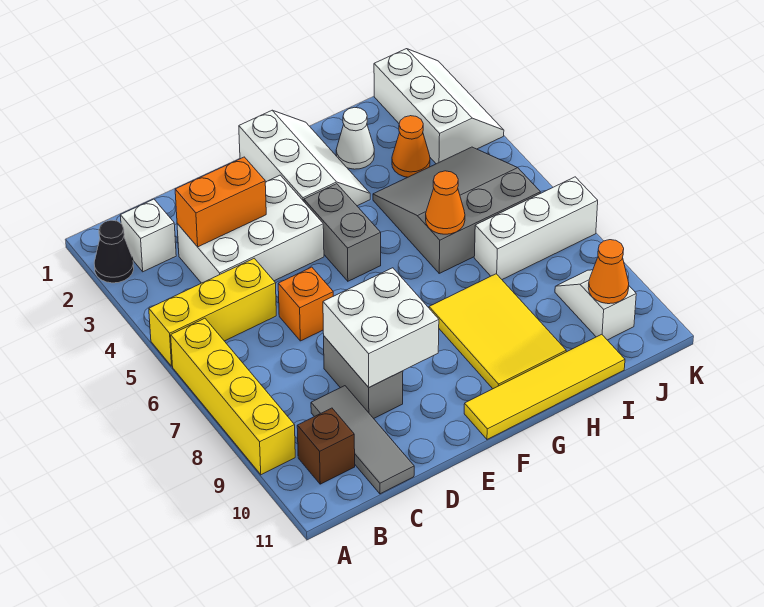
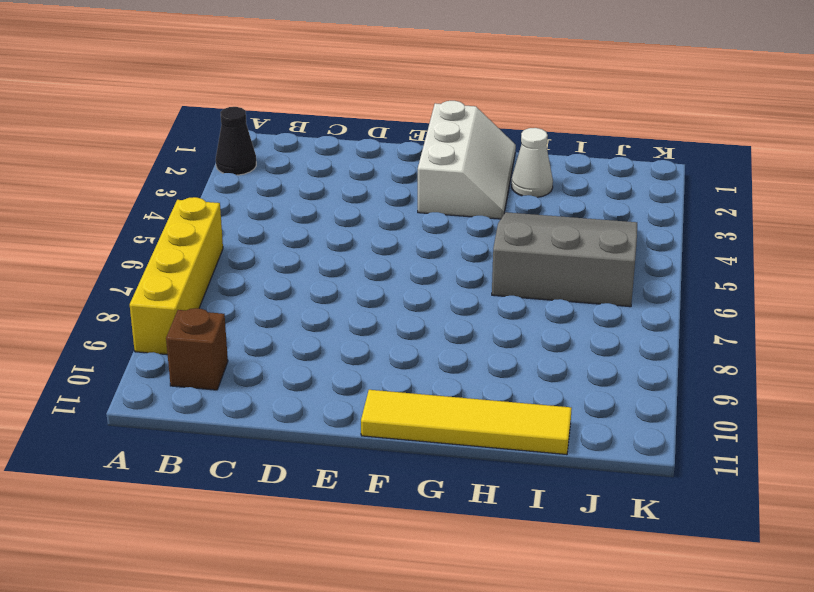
none -> yellow 1x3 brick [149,258,276,366]
none -> white 1x1 brick [120,199,176,272]
none -> white 2x3 brick [177,175,324,283]

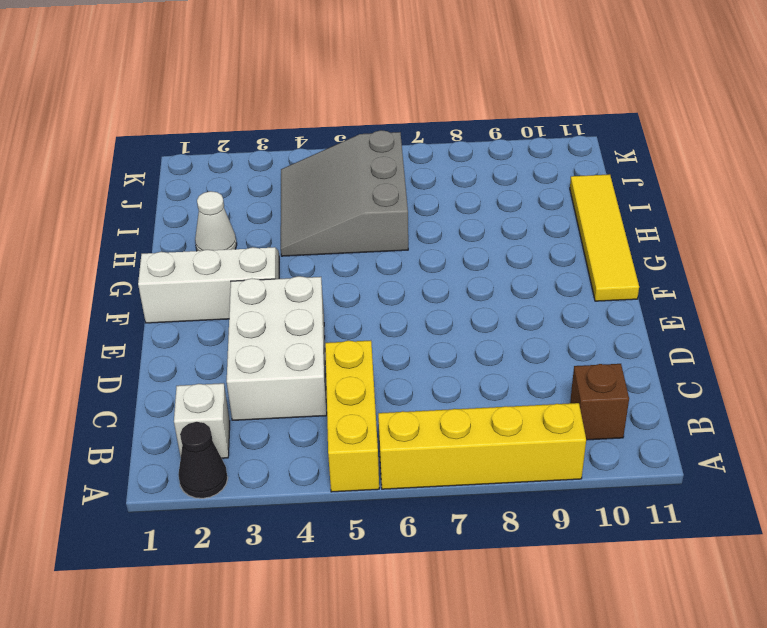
none -> grey 1x3 tile [311,386,414,494]
none -> orange 1x1 brick [278,267,333,341]
none -> grey 1x2 brick [324,336,403,419]

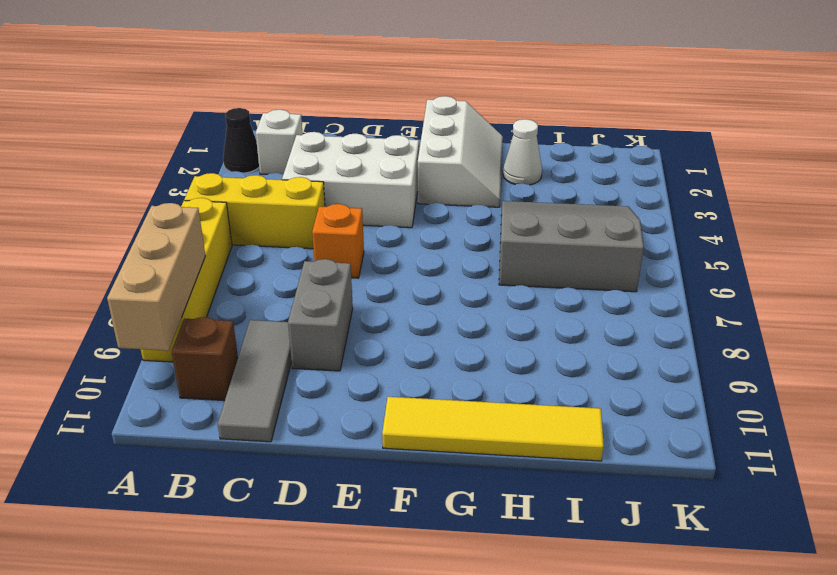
tan 1x3 brick [107,203,205,351] -> none
none -> grey 1x2 brick [304,184,381,281]
none -> yellow 2x3 tile [429,274,566,389]
none -> orange 1x1 cone [392,116,430,177]

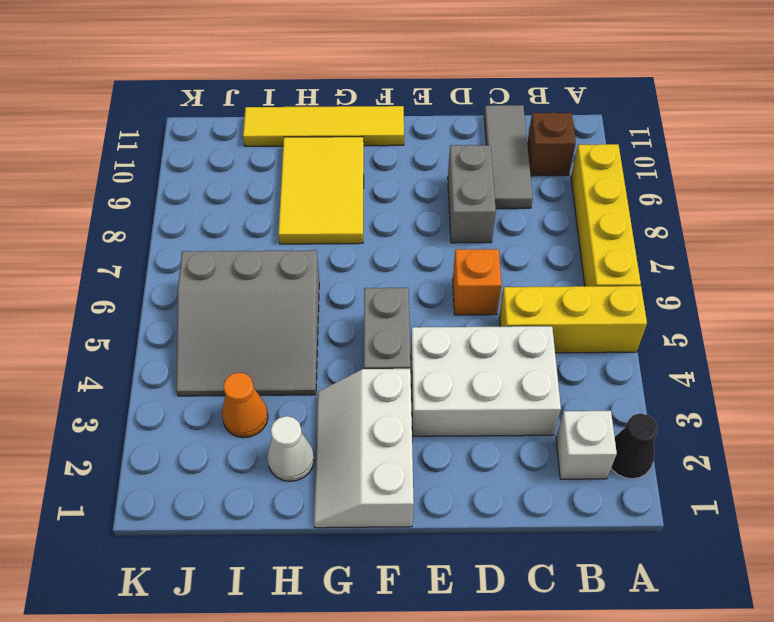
none -> white 1x3 brick [474,177,598,279]
none -> white 2x3 slope [374,49,504,164]
none -> white 1x2 slope [555,270,636,340]

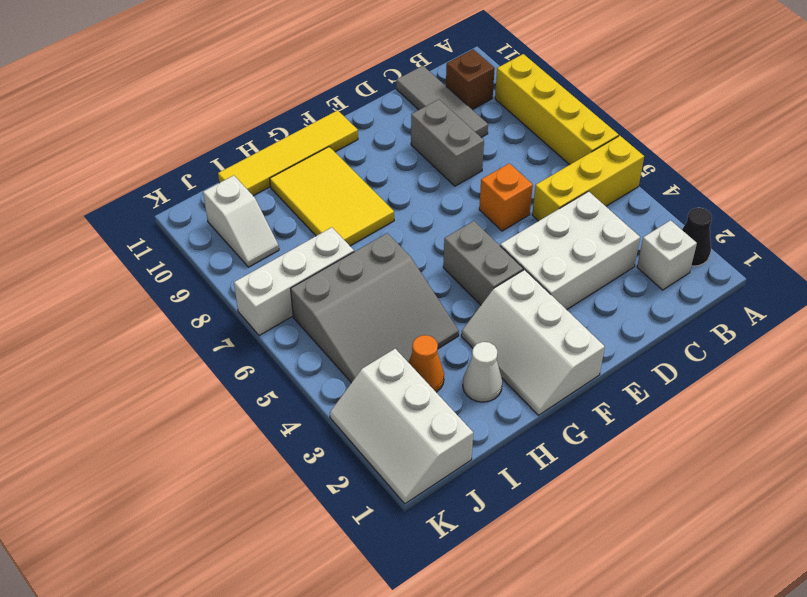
none -> orange 1x2 brick [175,157,266,247]
none -> white 2x2 brick [323,268,439,387]
none -> orange 1x1 cone [426,171,465,234]

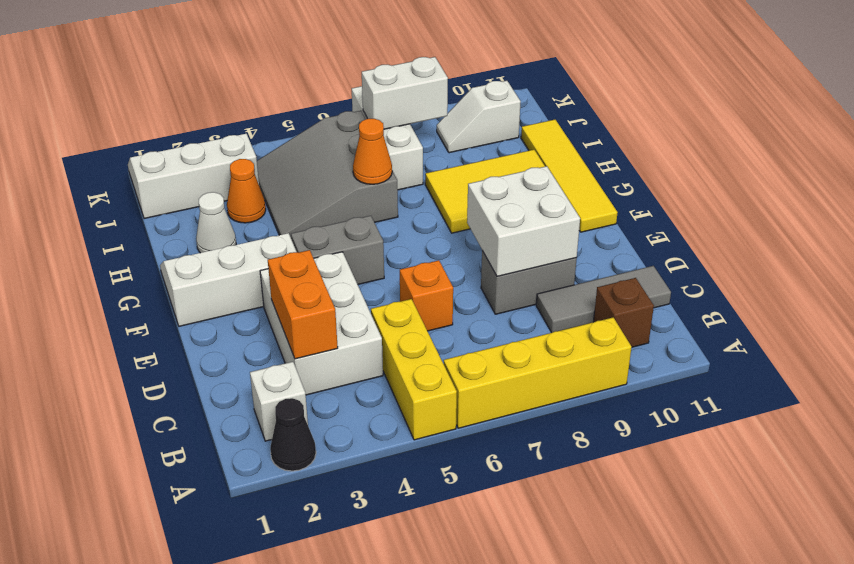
white 1x2 brick [362,57,448,129] -> none
none -> orange 1x1 cone [588,240,629,304]

